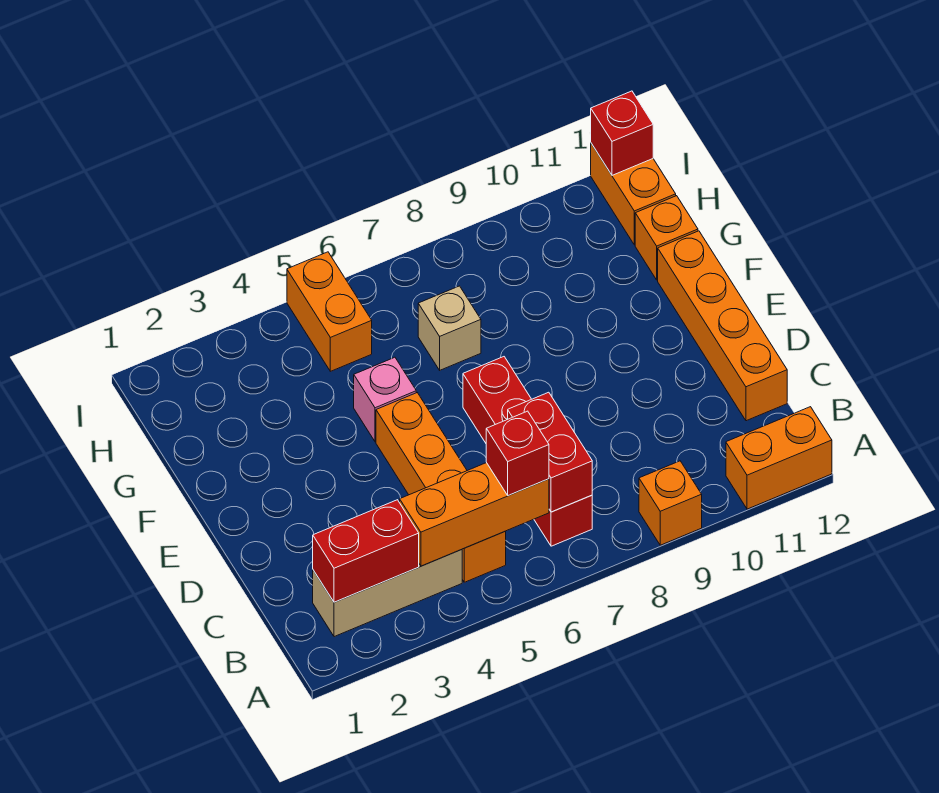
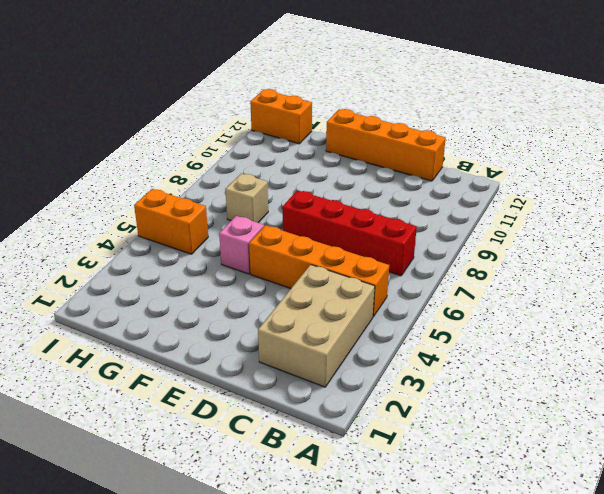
tan 2x3 brick [258,265,375,387] -> tan 1x3 brick [313,550,462,637]
none -> orange 1x1 brick [639,461,702,545]
none -> orange 1x2 brick [726,407,832,509]
none -> orange 1x1 brick [635,196,698,280]

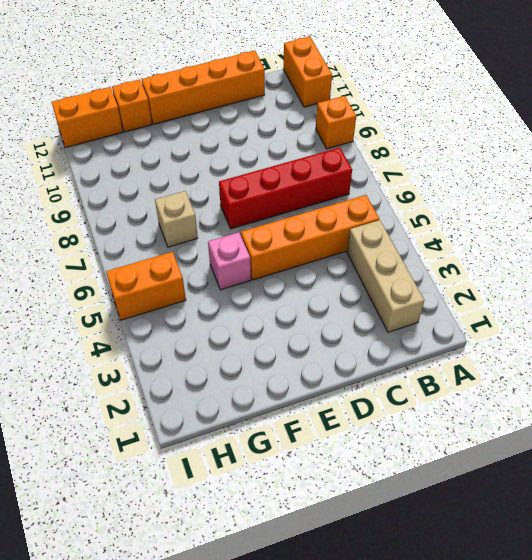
none -> red 1x2 brick [313,500,419,602]
none -> orange 1x3 brick [400,463,549,566]
none -> red 1x2 brick [508,392,592,512]

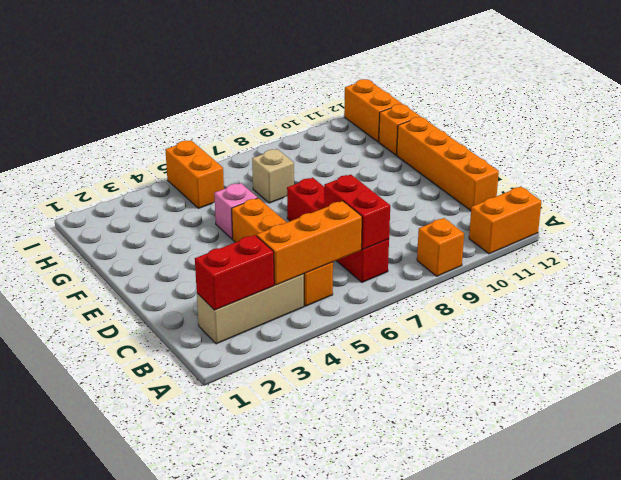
none -> red 1x1 brick [591,91,653,175]
none -> red 1x1 brick [486,411,549,496]

